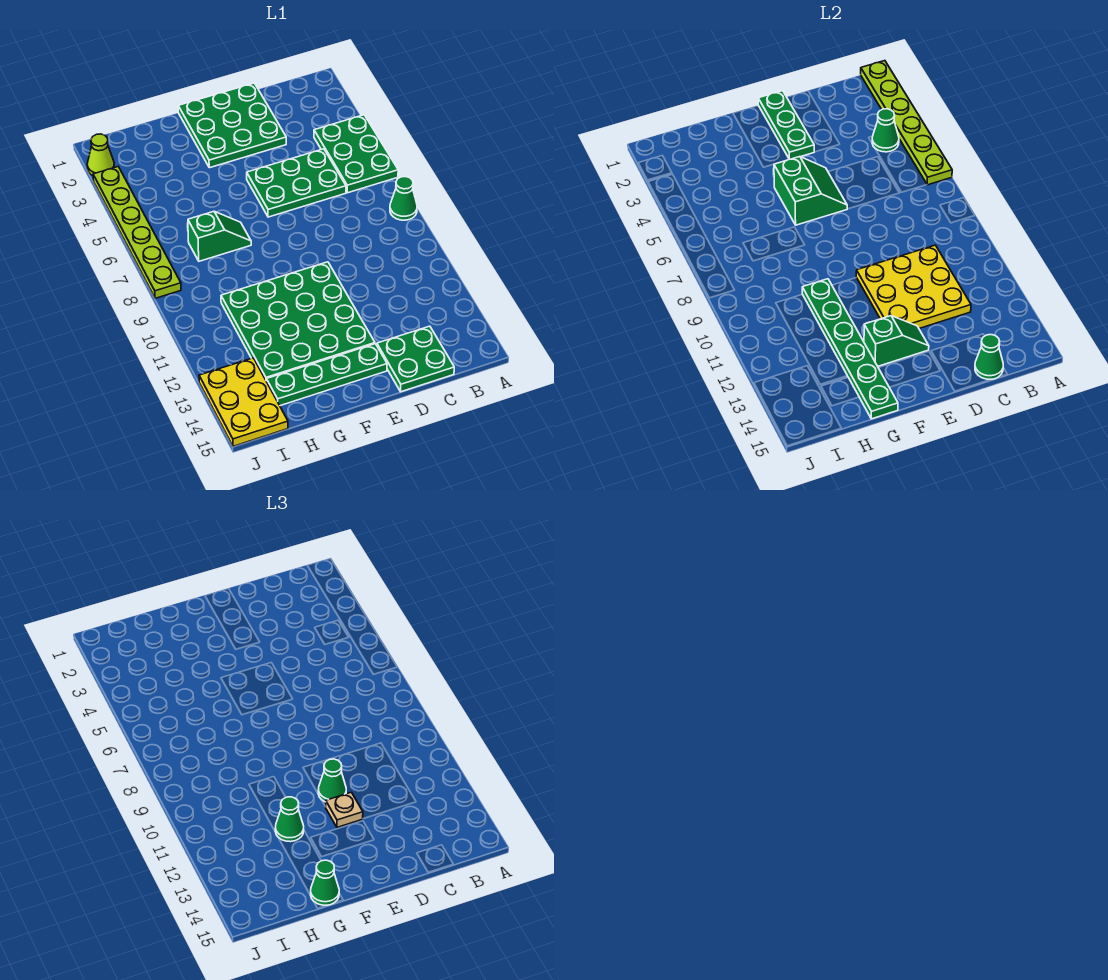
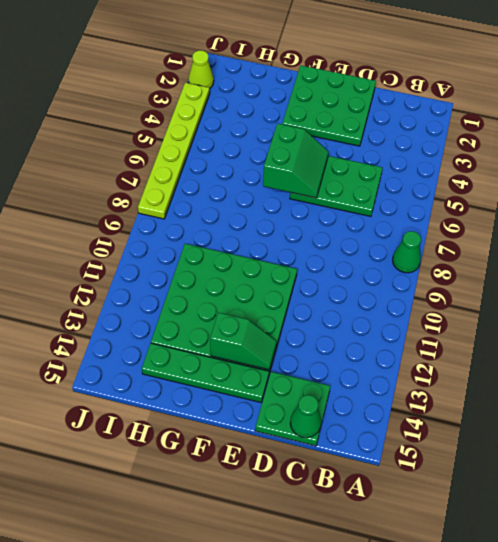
none -> green 2x3 plate [314,115,398,193]
none -> green 1x2 slope [188,212,251,261]
none -> yellow 2x3 plate [199,358,288,446]

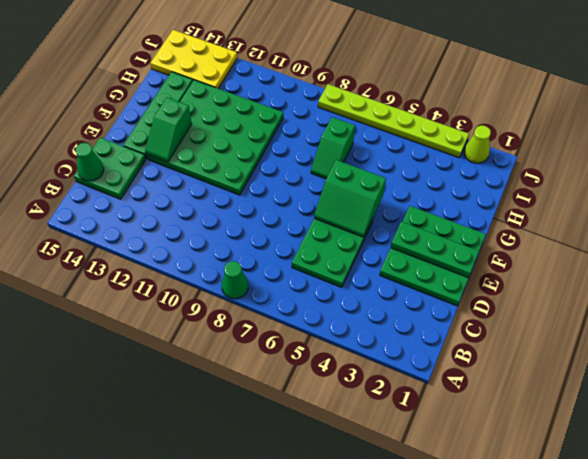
none -> green 2x3 plate [314,115,398,193]
none -> lime 1x6 plate [861,61,952,185]
none -> green 1x1 cone [872,109,899,152]

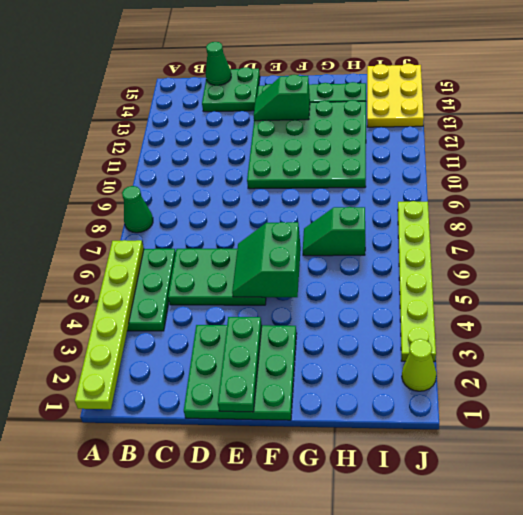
none -> green 1x1 cone [872,109,899,152]
none -> yellow 3x3 plate [856,245,971,328]
none -> green 1x6 plate [802,279,898,419]

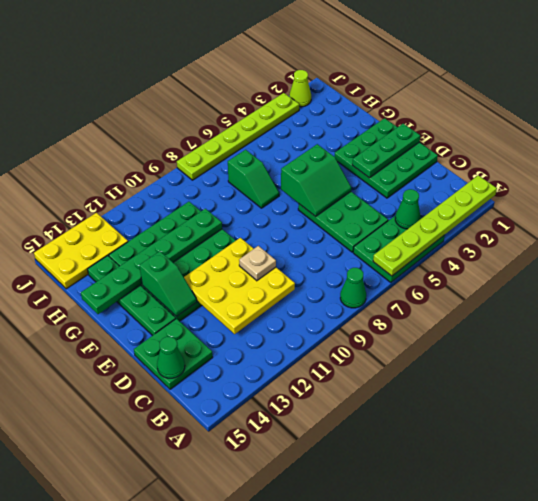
tan 1x1 plate [239,246,276,281] -> tan 1x1 plate moved to [325,792,363,827]
none -> green 1x1 cone [318,759,346,802]
none -> green 1x1 cone [275,797,304,842]
none -> green 1x1 cone [311,860,339,905]

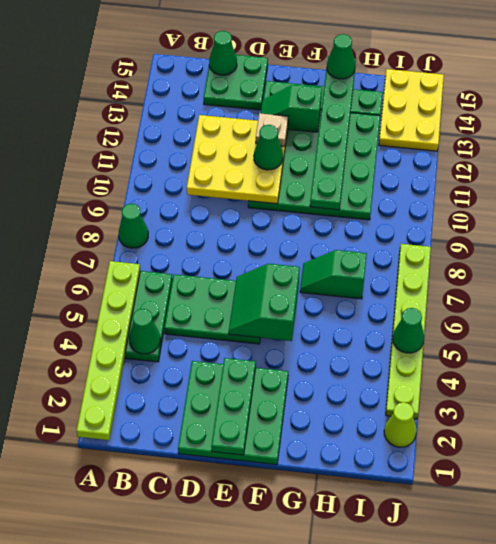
green 1x1 cone [393,308,424,353] -> green 1x1 cone moved to [275,797,304,842]

